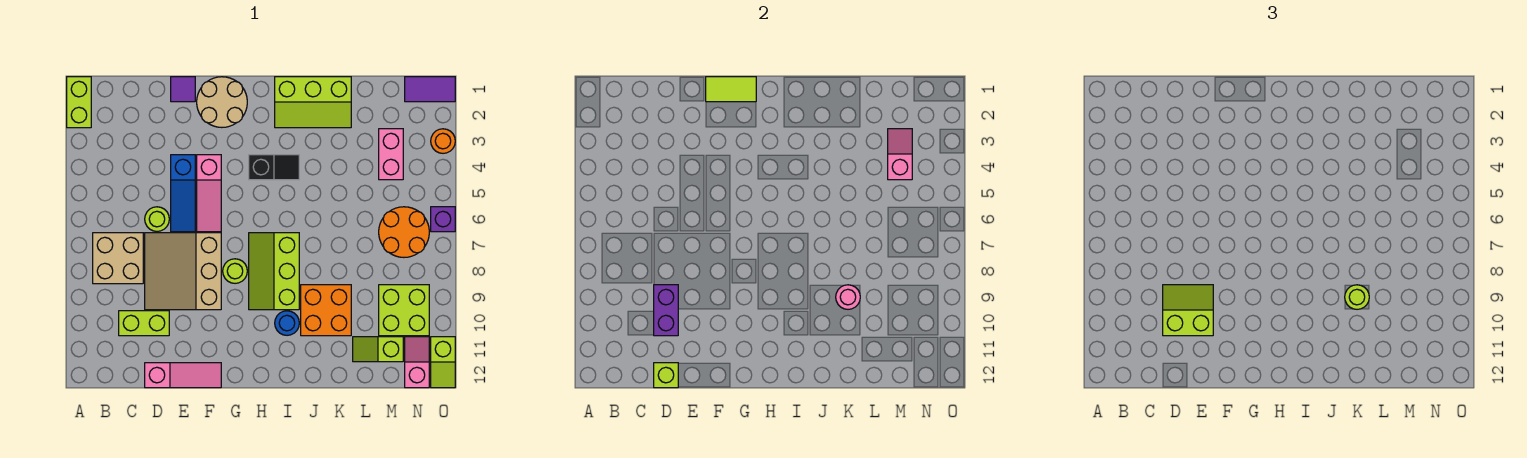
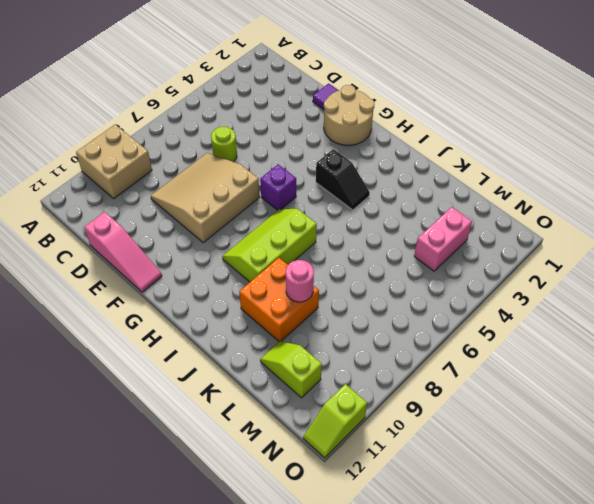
tan 2x2 brick [76,124,152,198] -> tan 2x2 brick moved to [93,233,143,284]
purple 1x1 brick [260,164,296,210] -> purple 1x1 brick moved to [431,207,455,232]
none -> lime 1x2 brick [67,77,91,128]
none -> lime 1x2 brick [119,311,169,336]
none -> blue 1x3 slope [171,155,195,232]
none -> pink 1x3 slope [197,155,221,232]

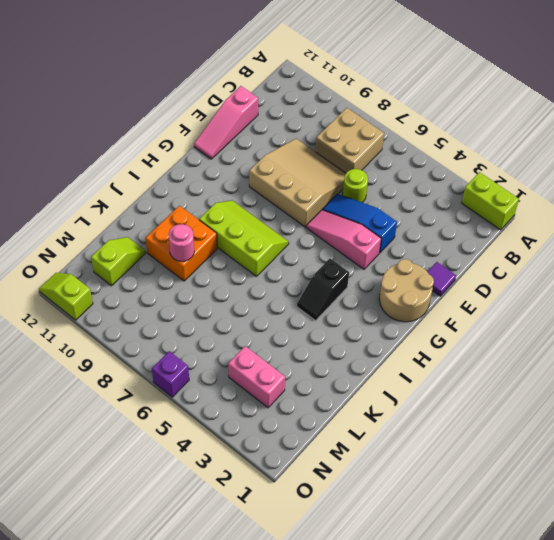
none -> lime 1x2 brick [119,311,169,336]
none -> lime 1x1 round brick [223,259,247,283]
none -> lime 2x3 slope [275,77,351,128]
none -> blue 1x1 round brick [275,311,299,335]

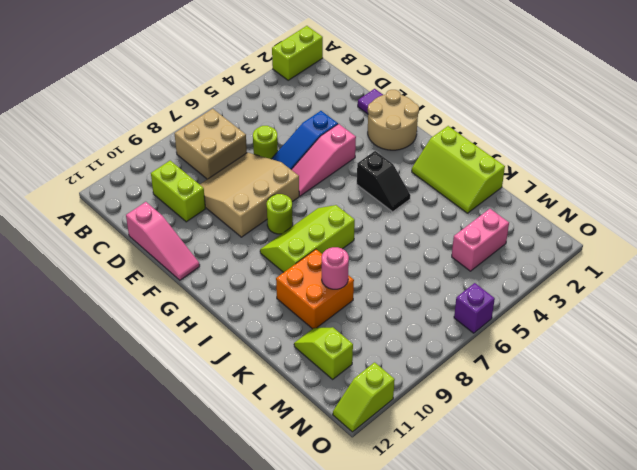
none -> blue 1x1 round brick [275,311,299,335]
none -> orange 2x2 round brick [379,207,429,257]
none -> lime 2x2 brick [379,285,429,336]
none -> purple 1x2 tile [405,77,455,102]

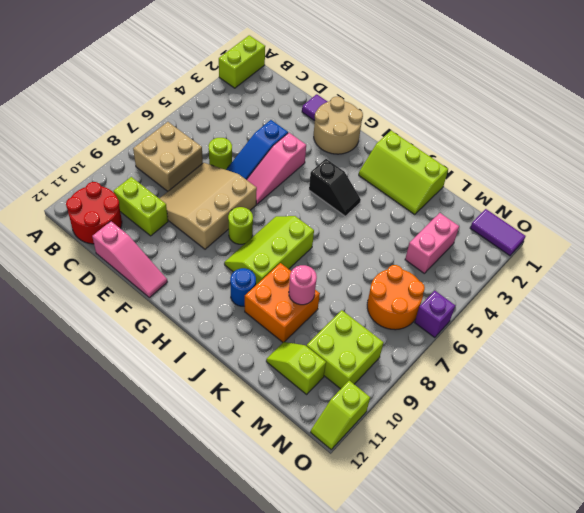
red 2x2 round brick [66,182,122,244] -> none
none -> pink 1x2 slope [405,337,429,388]
none -> orange 1x1 round brick [431,129,455,153]
none -> purple 1x2 brick [654,285,678,336]
none -> lime 1x1 brick [654,363,678,388]

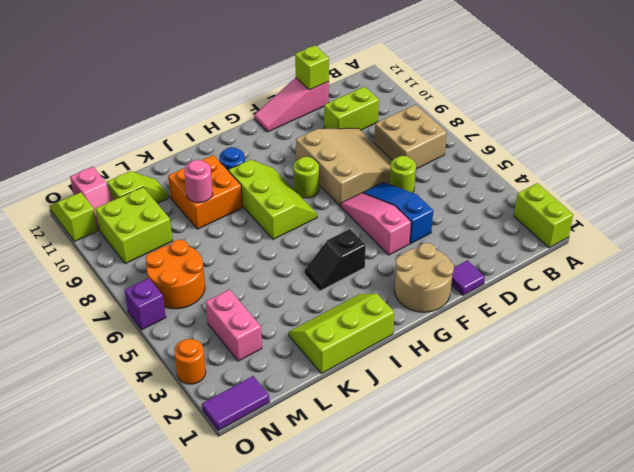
none -> purple 1x2 brick [654,285,678,336]
none -> lime 1x2 tile [706,77,756,102]
none -> pink 1x2 slope [888,129,912,180]
none -> lime 2x2 slope [1163,285,1213,336]

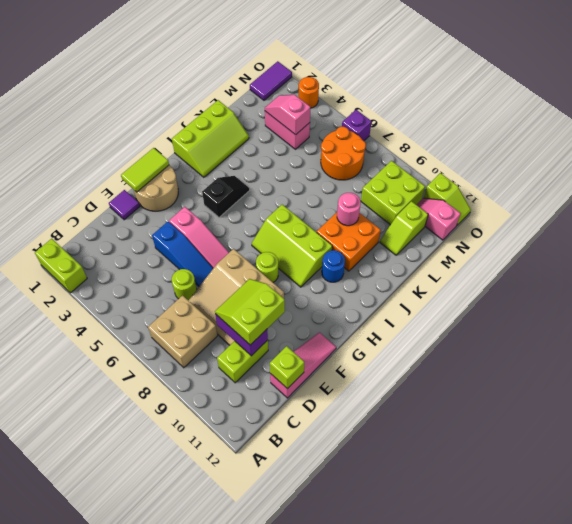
none -> lime 1x1 round brick [1345,285,1369,309]

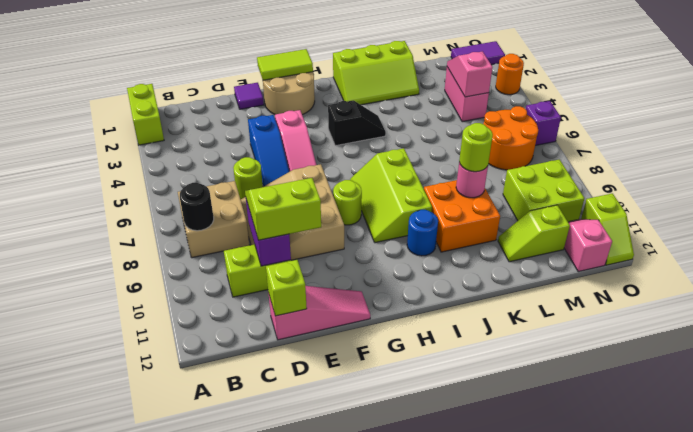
black 1x1 round brick [180,183,214,231] -> none

